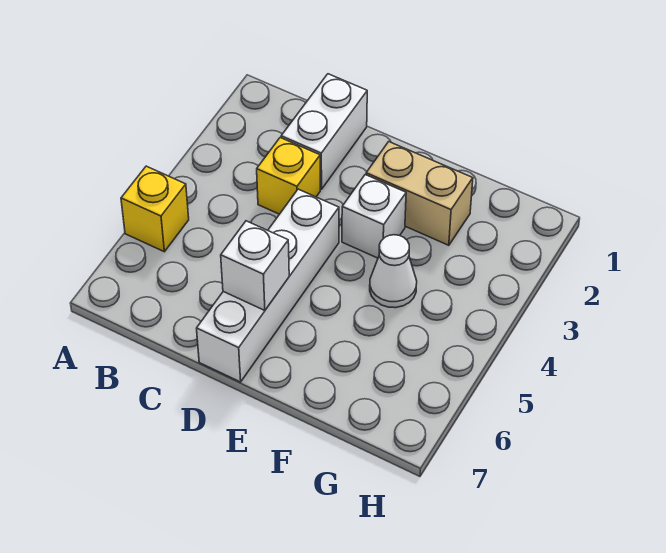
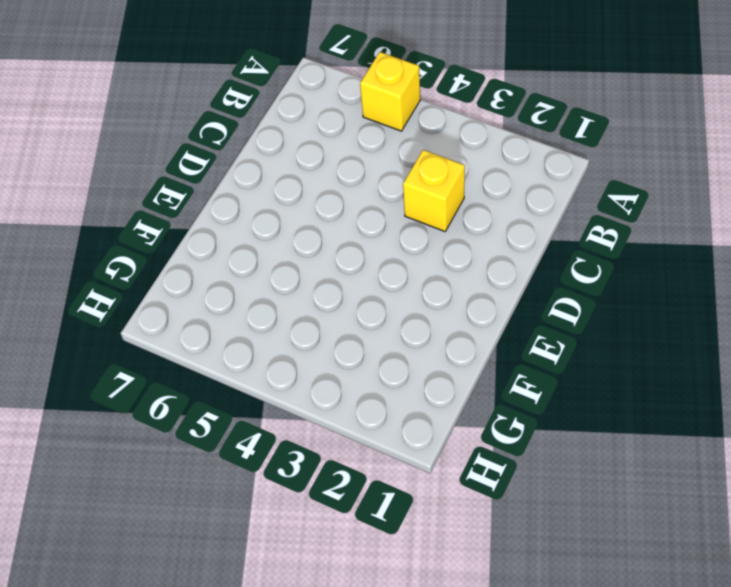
none -> white 1x2 brick [281,74,367,189]
none -> white 1x4 brick [197,189,339,382]

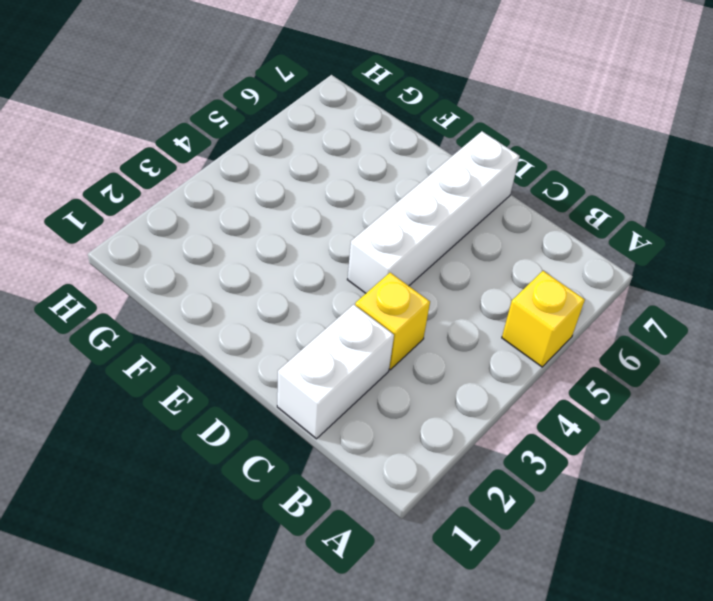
none -> tan 1x2 brick [366,142,473,245]
none -> white 1x1 brick [342,175,406,258]

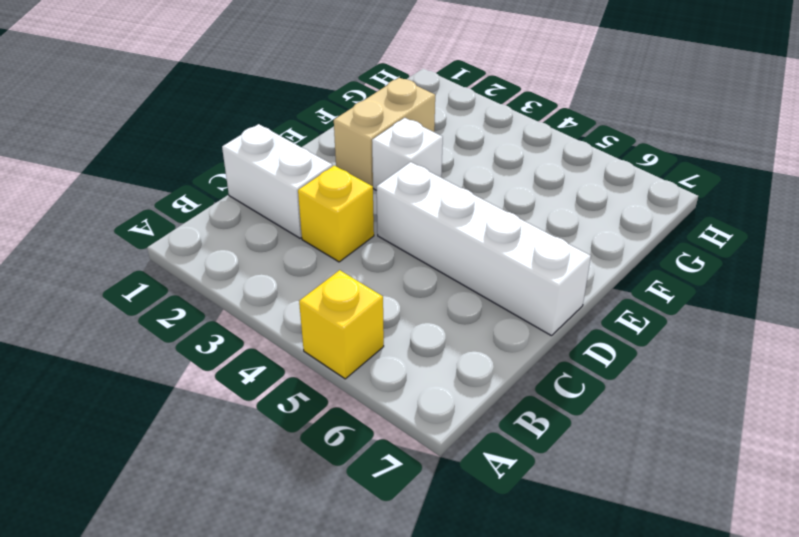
none -> white 1x1 cone [370,235,417,308]
none -> white 1x1 brick [221,221,289,310]

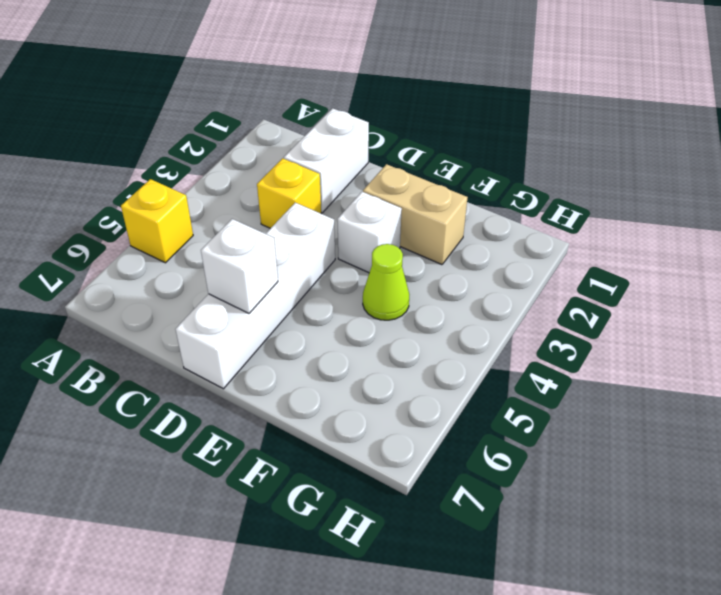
lime 1x1 cone [363,244,409,320] -> white 1x1 cone [370,235,417,308]

